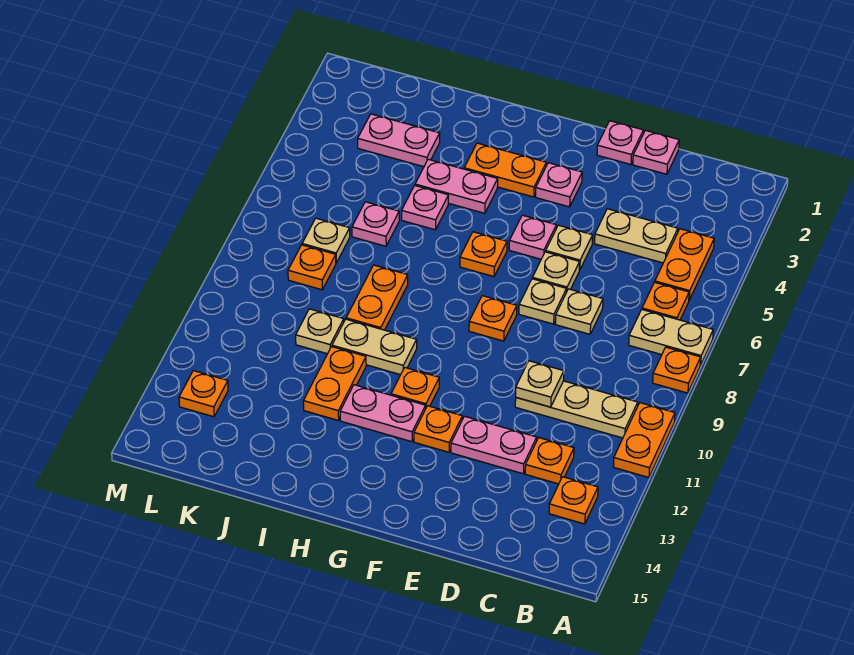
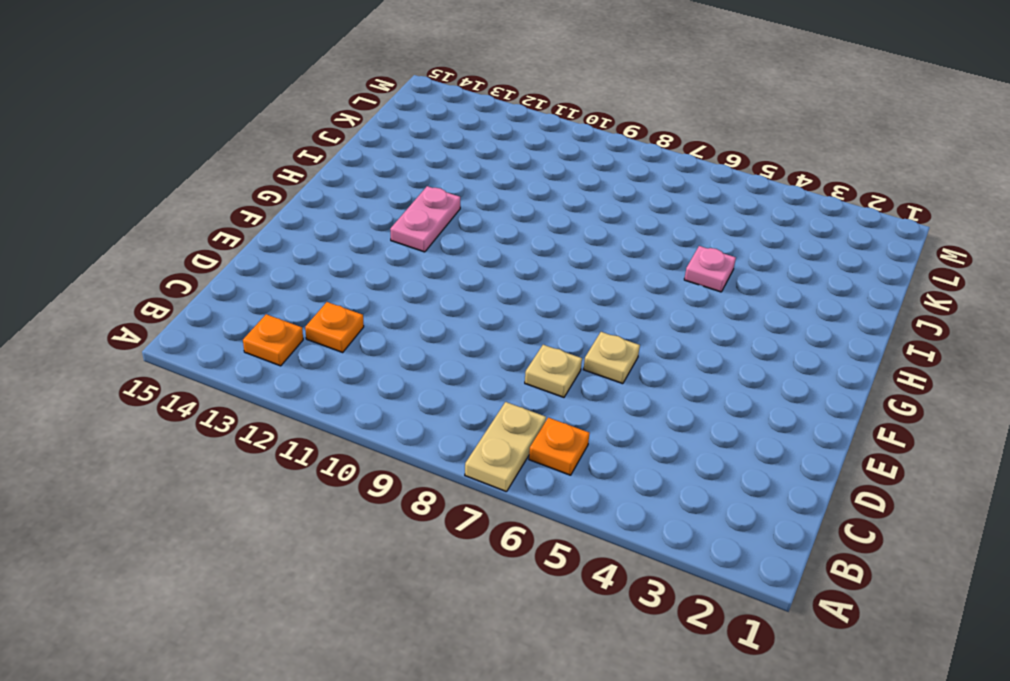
none -> orange 1x1 plate [653,347,701,393]
none -> orange 1x2 plate [613,403,675,477]
none -> orange 1x2 plate [655,229,714,300]
none -> tan 1x3 plate [515,381,638,438]

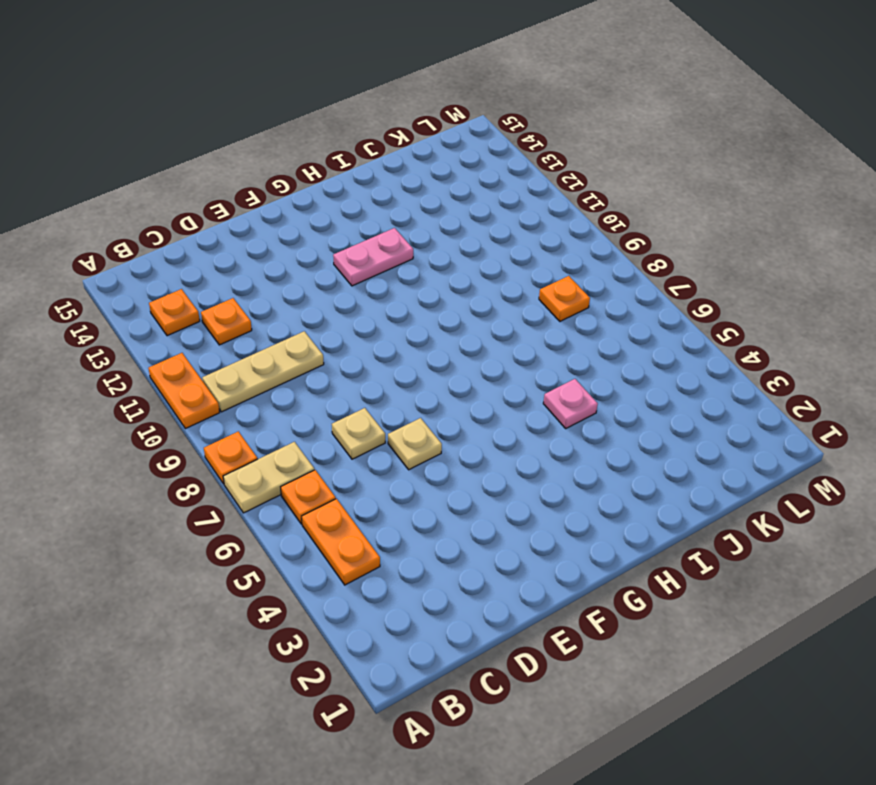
none -> tan 1x2 plate [595,209,678,263]
none -> pink 1x1 plate [633,130,679,174]
none -> pink 1x2 plate [451,416,537,474]
none -> pink 1x1 plate [597,121,643,164]

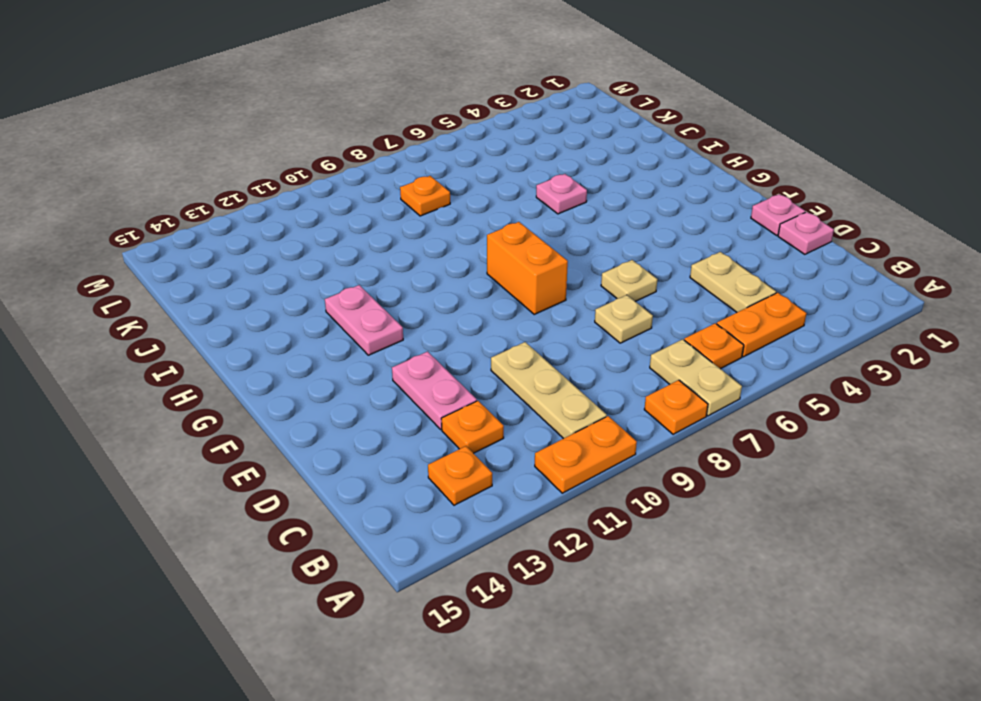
orange 1x2 brick [487,222,568,314] -> orange 1x1 plate [469,296,517,341]
none -> tan 1x1 plate [546,225,593,270]
none -> tan 1x1 plate [519,279,566,324]
none -> pink 1x1 plate [536,163,582,207]
none -> pink 1x1 plate [509,215,556,259]

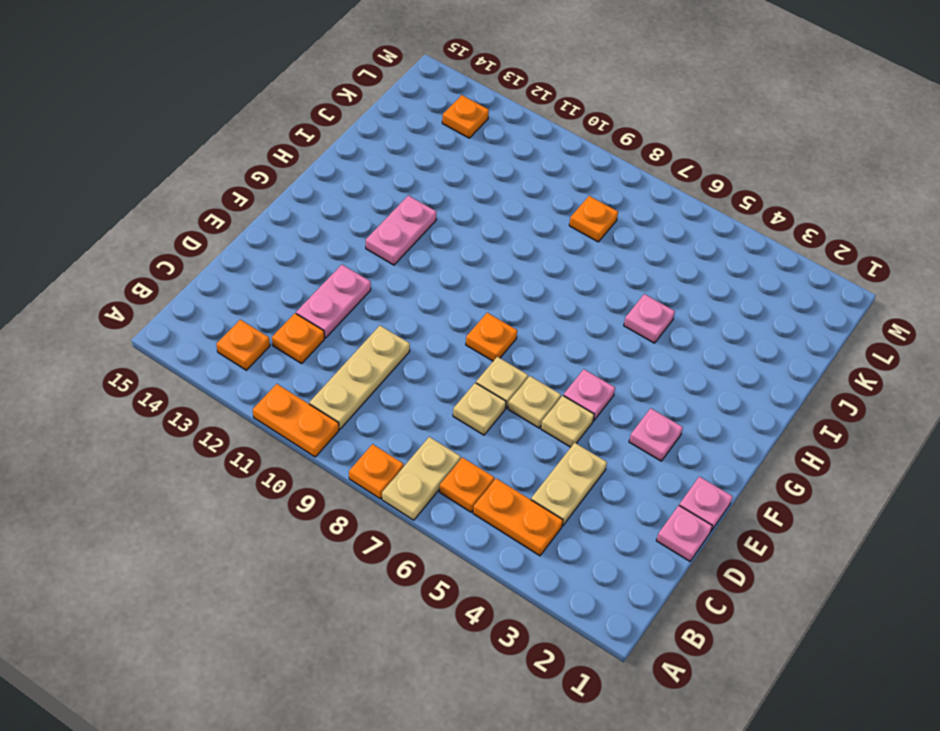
none -> orange 1x1 plate [414,406,462,452]
none -> orange 1x2 plate [464,143,546,197]
none -> orange 1x1 plate [460,232,507,277]
none -> orange 1x1 plate [391,368,439,407]

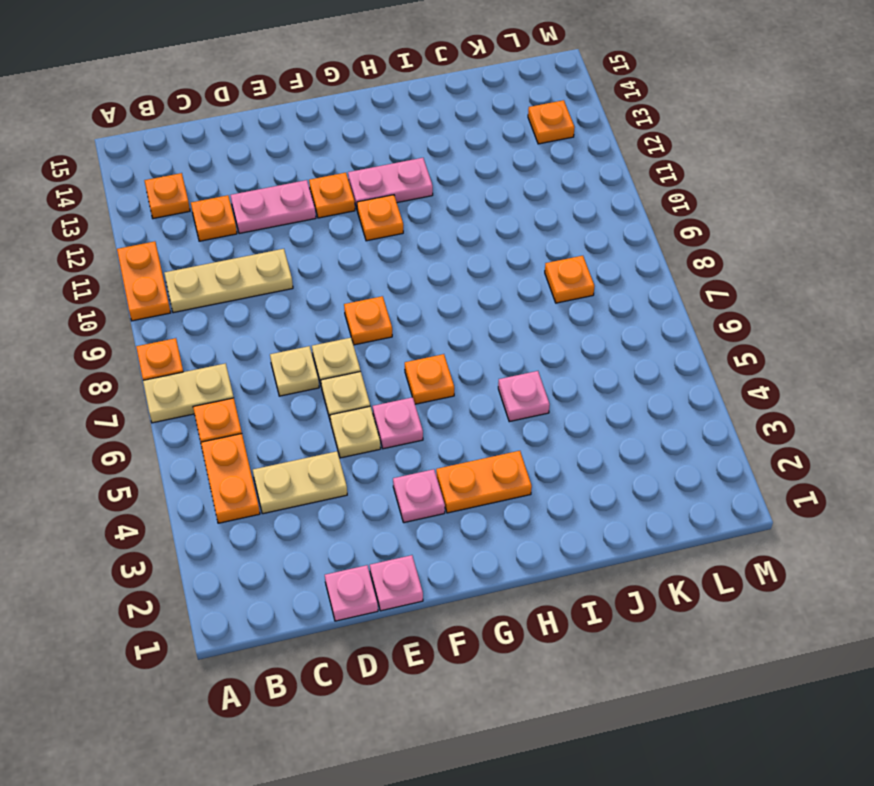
none -> pink 1x2 plate [415,159,498,213]
none -> tan 1x2 plate [332,319,417,375]
none -> orange 1x2 plate [346,265,408,330]
none -> orange 1x2 plate [303,347,366,420]

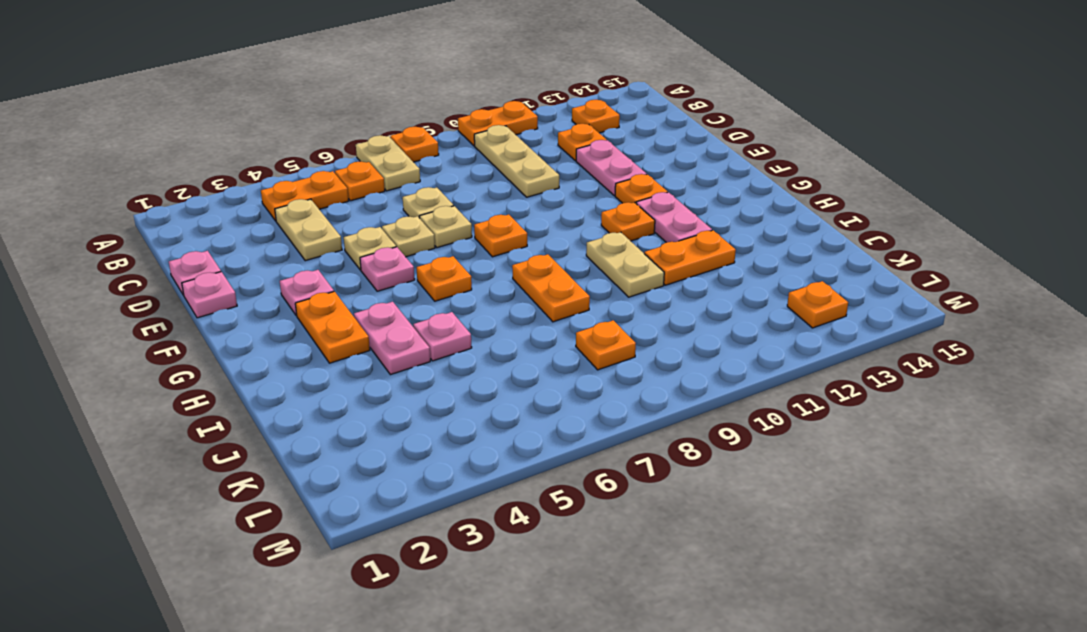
orange 1x2 plate [512,254,590,322] -> orange 1x2 plate turned to [346,265,408,330]
none -> pink 1x2 plate [358,114,440,167]
none -> pink 1x1 plate [352,202,399,246]
none -> tan 1x1 plate [296,309,344,354]
none -> tan 1x1 plate [302,218,350,263]

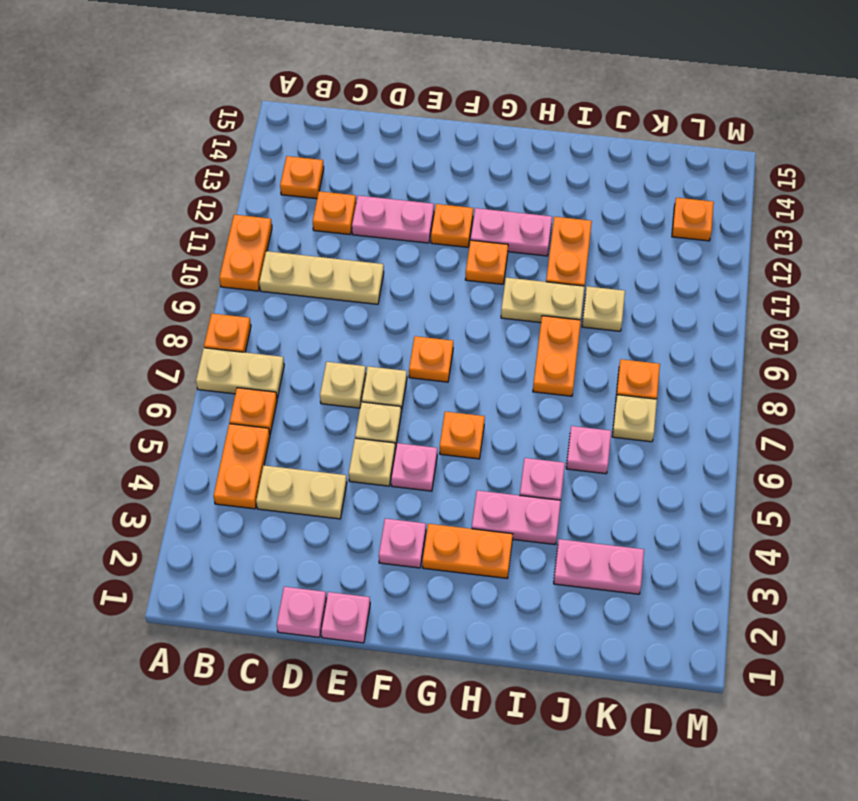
none -> tan 1x1 plate [516,361,564,407]

